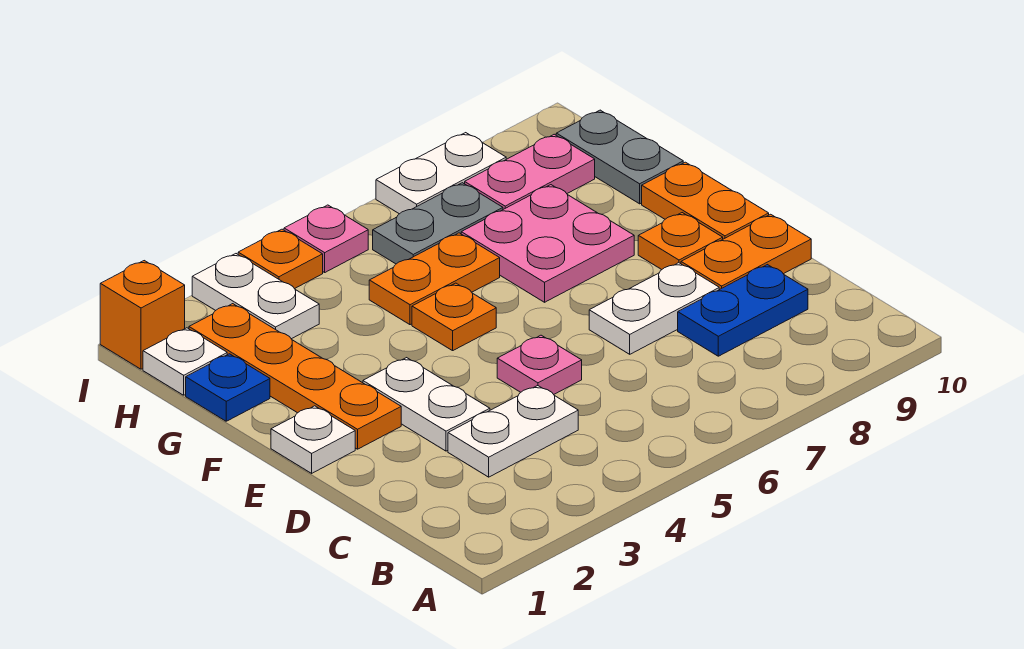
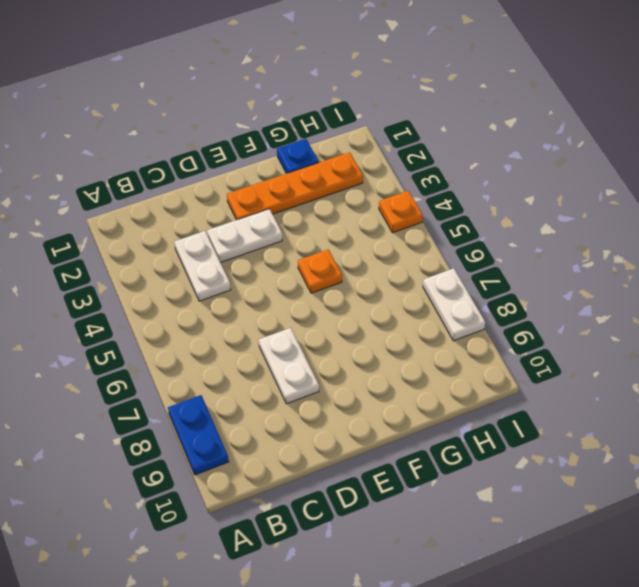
blue 1x2 plate [168,395,229,475] -> blue 1x2 plate moved to [678,265,808,356]
none -> pink 1x1 plate [497,335,582,394]
none -> orange 1x2 plate [681,214,811,290]
none -> white 1x1 plate [271,406,355,473]

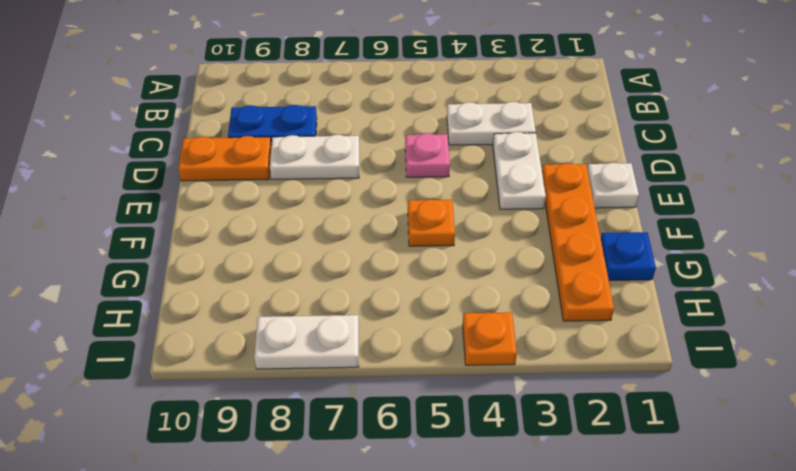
none -> orange 1x1 plate [638,213,723,270]
none -> orange 1x2 plate [642,162,769,239]
none -> pink 2x2 plate [461,185,634,302]

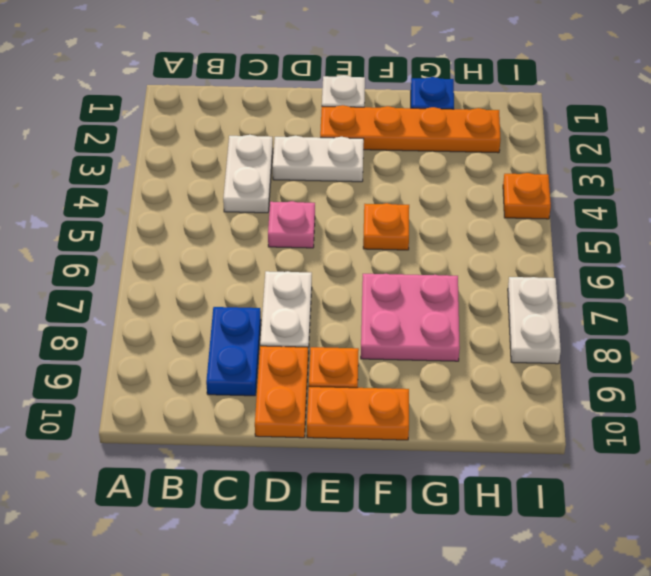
none -> orange 1x2 plate [369,233,500,325]
none -> grey 1x2 plate [556,110,683,204]
none -> white 1x1 plate [143,328,227,395]

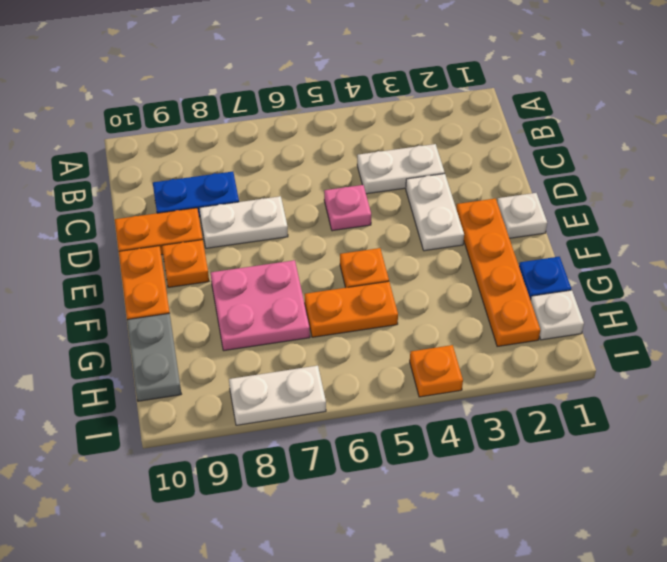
none -> white 1x2 plate [192,254,319,339]
none -> grey 1x2 plate [373,183,503,264]
none -> pink 1x2 plate [465,134,595,209]

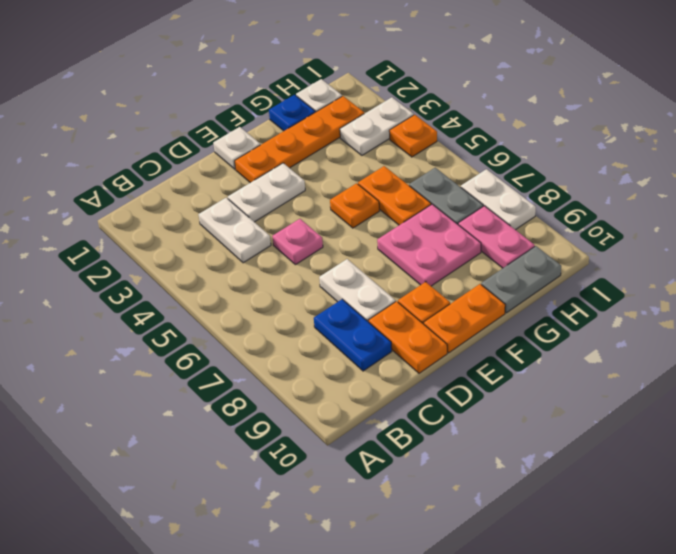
none -> orange 1x1 brick [100,261,185,369]
none -> pink 1x1 plate [284,205,368,272]

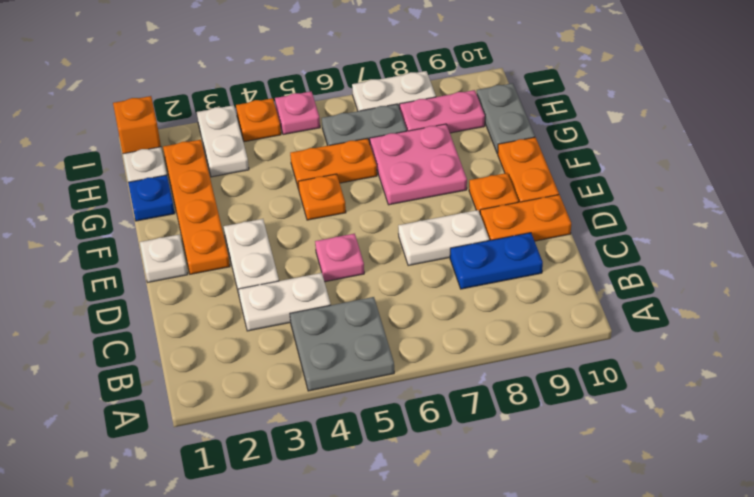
grey 2x2 plate [290,297,394,391] -> none

